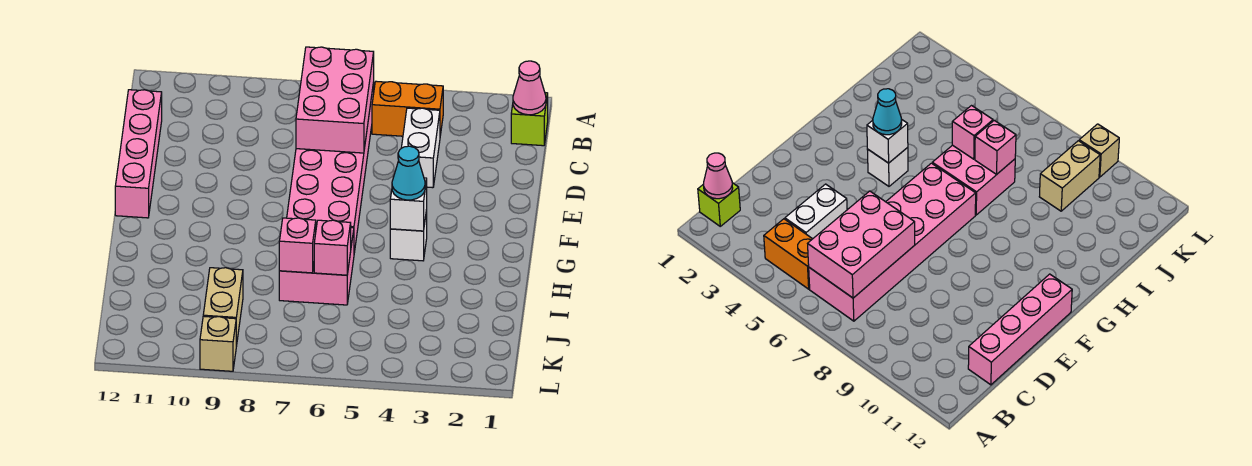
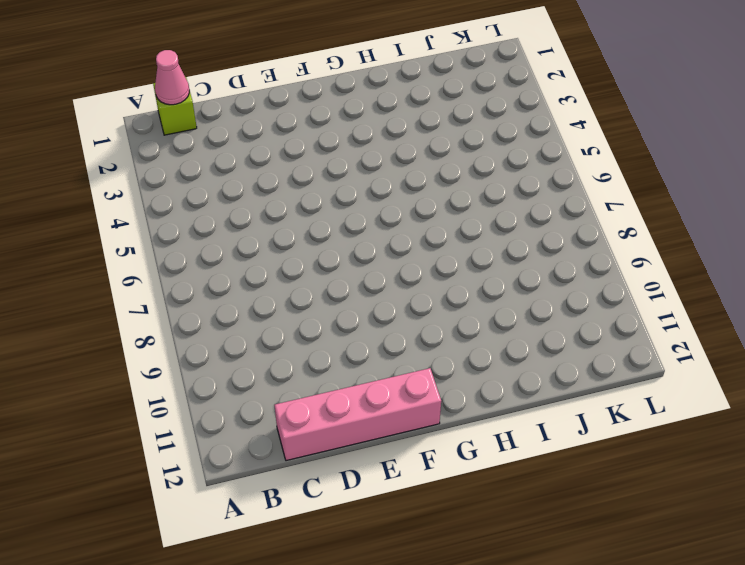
none -> orange 1x2 brick [372,81,443,136]
none -> pink 2x6 brick [287,82,374,253]
none -> white 1x2 brick [401,108,440,188]

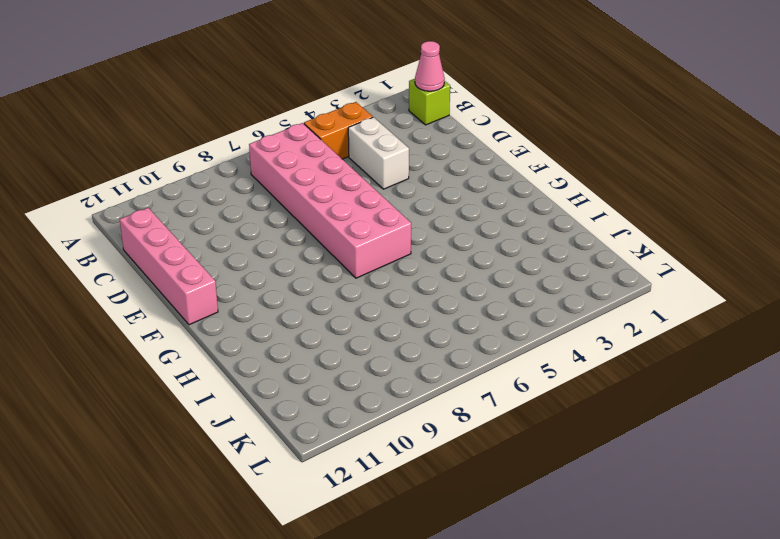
none -> white 1x1 brick [390,210,427,261]
none -> pink 2x2 brick [279,225,354,305]
none -> tan 1x2 brick [203,268,243,346]

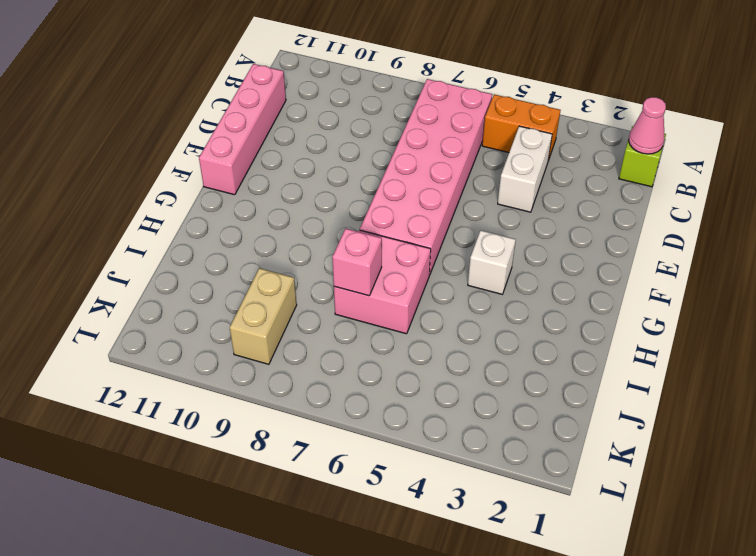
none -> tan 1x1 brick [200,316,236,371]
none -> pink 2x3 brick [296,47,374,153]
none -> white 1x1 brick [390,178,427,231]

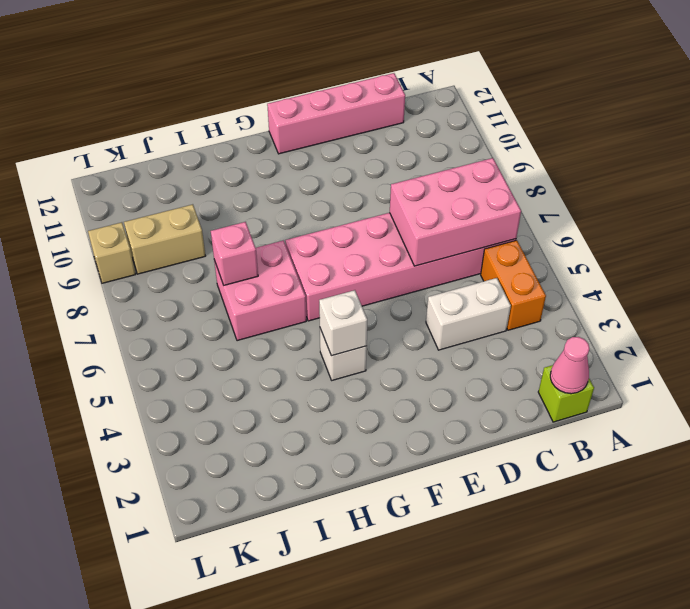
none -> pink 1x1 brick [314,220,351,275]
none -> cyan 1x1 cone [392,146,425,200]

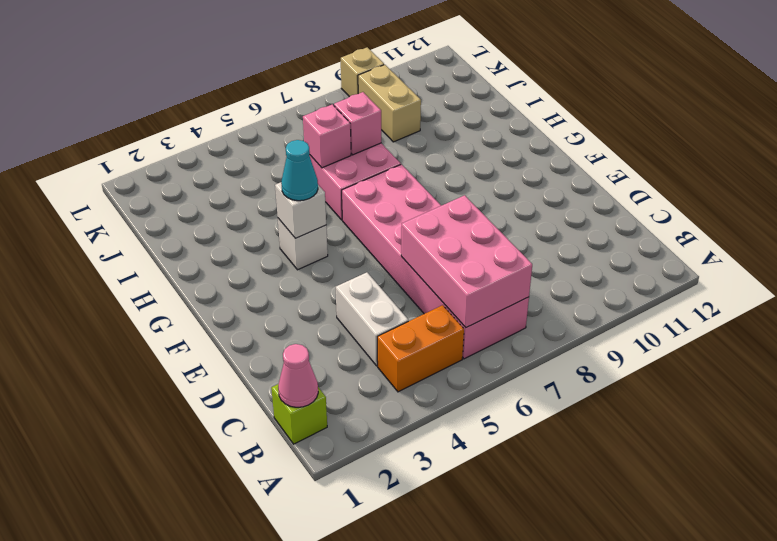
none -> pink 1x4 brick [115,90,162,218]

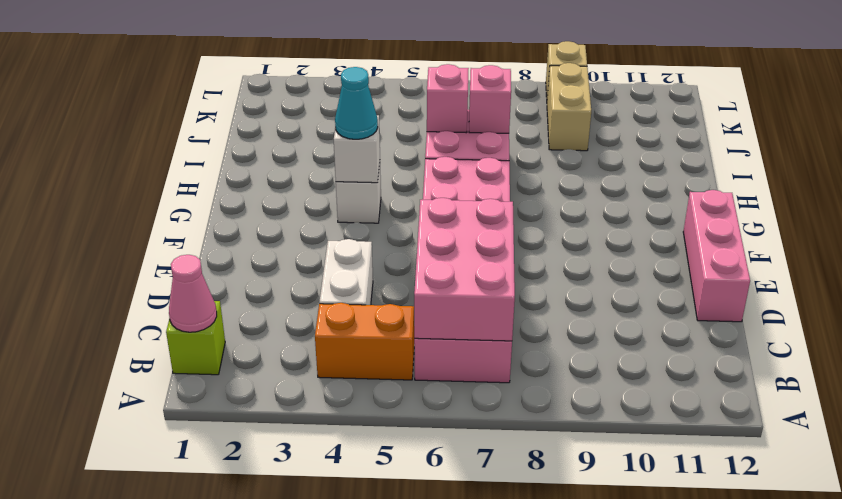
pink 1x3 brick [683,190,750,322] -> pink 1x4 brick [115,90,162,218]

